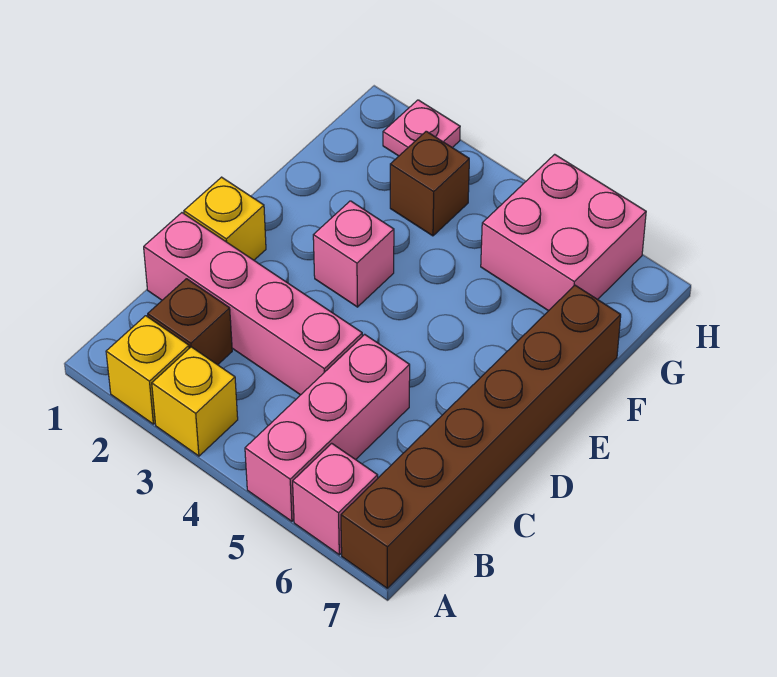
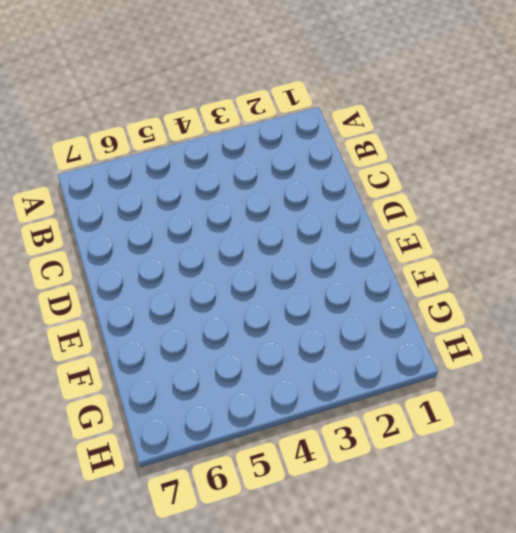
none -> yellow 1x1 brick [106,316,189,424]
none -> yellow 1x1 brick [152,347,238,456]
none -> pink 1x3 brick [245,334,410,521]

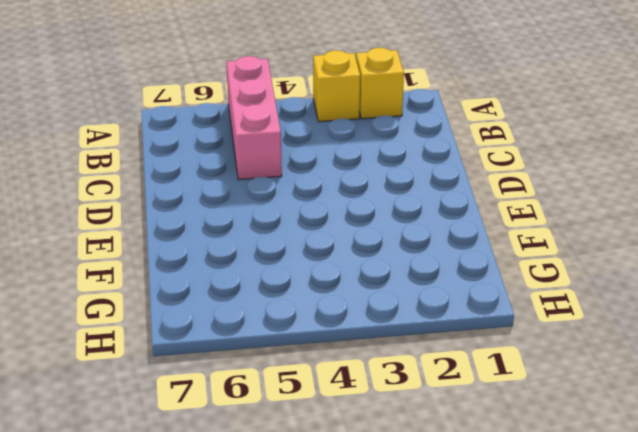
none -> pink 1x1 brick [293,443,378,555]
none -> brown 1x6 brick [341,285,621,588]
none -> brown 1x1 brick [148,279,232,365]

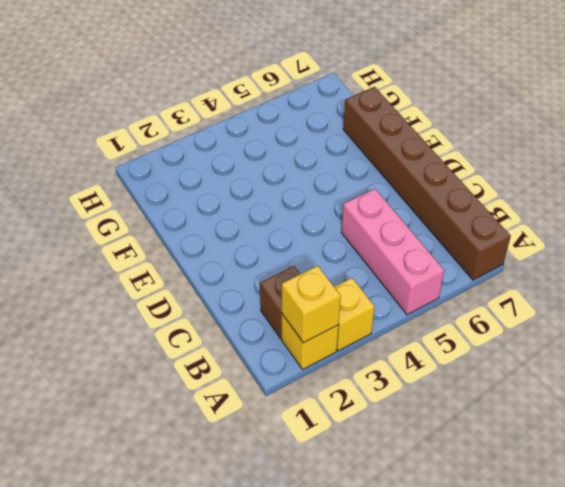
yellow 1x1 brick [282,266,341,343] -> yellow 1x1 brick moved to [184,177,266,260]
none -> pink 1x1 brick [293,443,378,555]
none -> pink 1x4 brick [144,213,362,395]
none -> pink 1x1 brick [313,201,394,307]

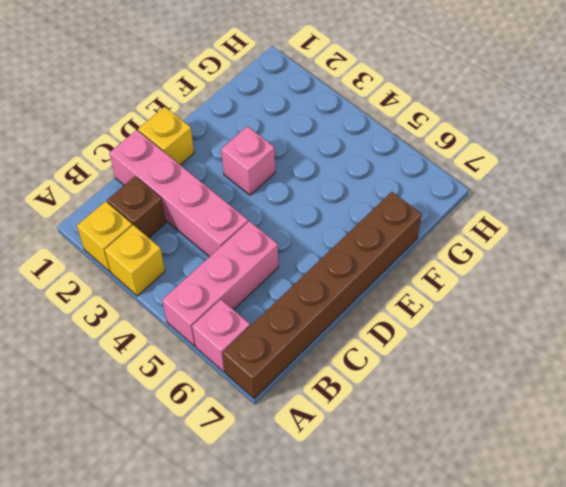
none -> brown 1x1 brick [390,131,469,236]
none -> pink 2x2 brick [481,154,646,311]
none -> pink 1x1 plate [383,100,460,156]

